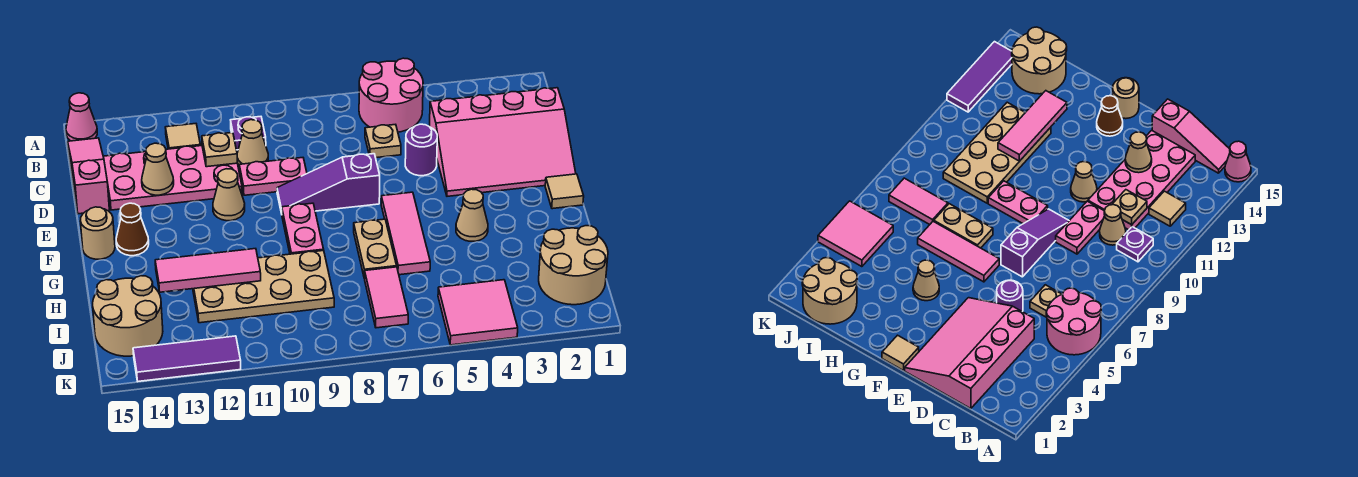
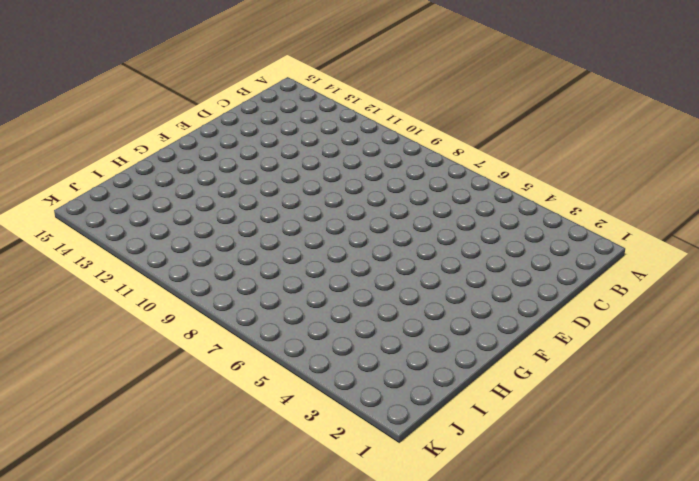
none -> pink 2x2 round brick [359,58,423,132]
none -> pink 1x1 cone [66,93,97,141]
none -> purple 1x1 plate [231,117,266,150]

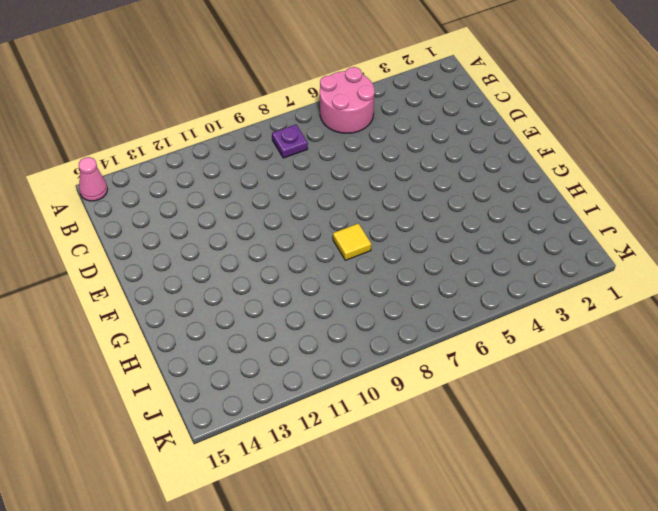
purple 1x1 plate [272,125,308,158] -> purple 1x1 plate moved to [231,117,266,150]
yellow 1x1 tile [333,223,371,260] -> none
none -> tan 1x1 tile [165,124,200,149]
none -> pink 1x3 slope [68,138,109,214]
none -> pink 3x4 slope [429,88,576,196]

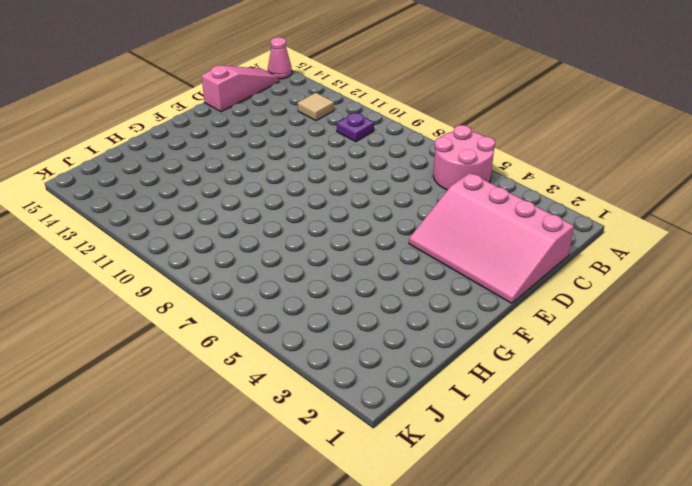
none -> tan 1x1 plate [365,124,401,158]
none -> tan 1x1 cone [237,120,268,165]
none -> pink 2x4 plate [104,146,242,210]

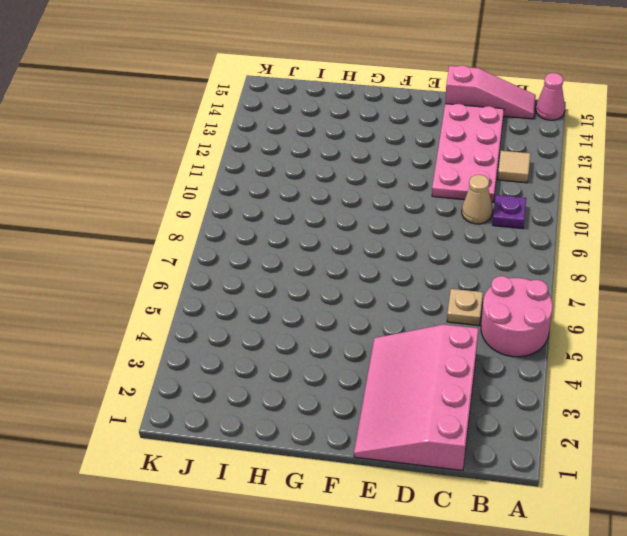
none -> purple 1x1 round brick [405,124,437,176]
none -> pink 1x2 plate [239,158,307,195]
none -> purple 1x3 slope [277,154,380,214]

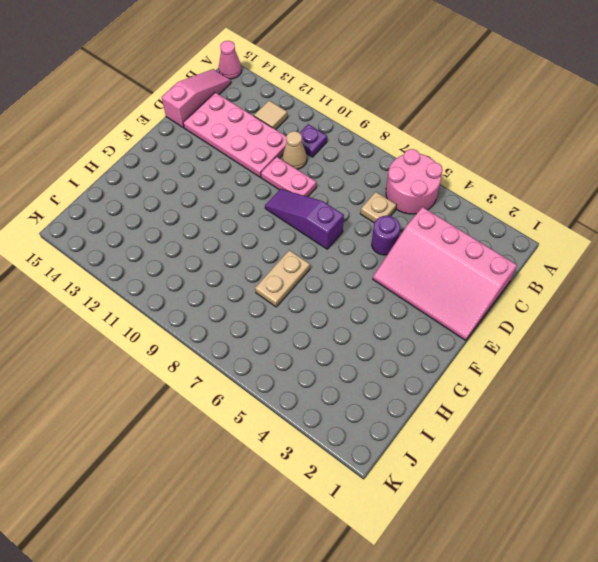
none -> tan 1x1 cone [213,169,245,221]
none -> tan 1x1 tile [545,174,584,209]
none -> pink 1x3 tile [381,192,430,275]

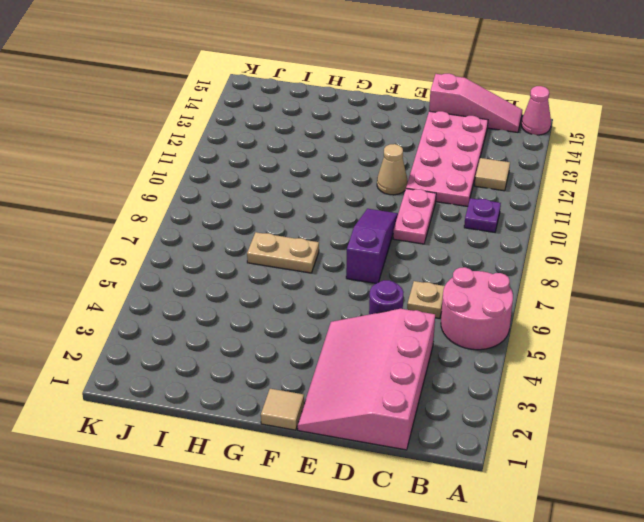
none -> tan 1x1 cone [237,120,268,165]
none -> pink 1x3 tile [381,192,430,275]
none -> pink 1x2 plate [282,203,324,254]

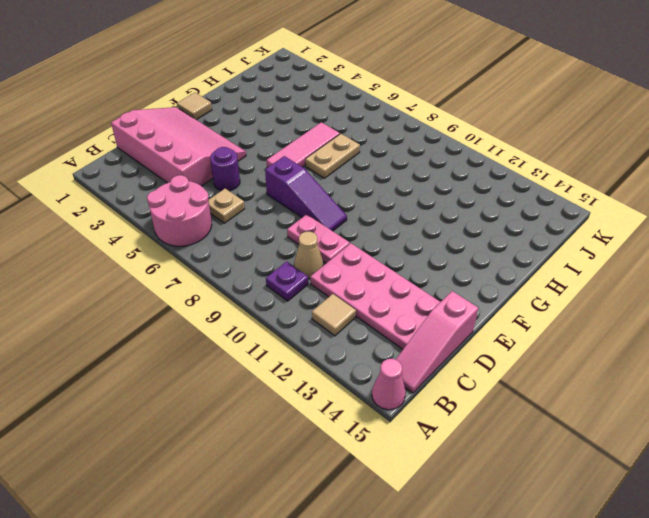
none -> tan 1x1 cone [213,169,245,221]
none -> pink 1x2 plate [282,203,324,254]
none -> brown 1x1 cone [116,203,149,256]

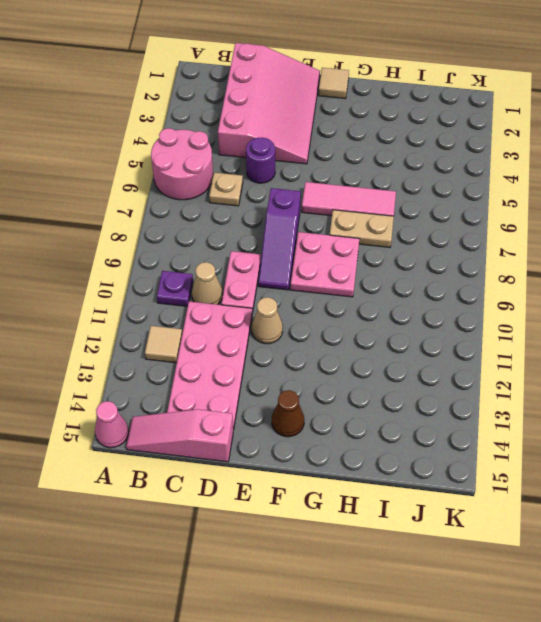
pink 2x2 plate [290,232,359,297] -> pink 1x2 plate [282,203,324,254]
none -> tan 1x1 round brick [80,207,115,259]
none -> tan 1x1 cone [456,189,488,241]
none -> tan 2x4 plate [193,251,334,323]

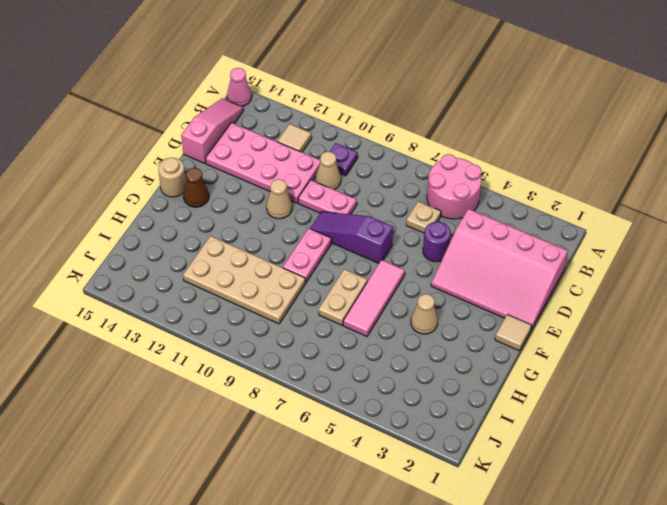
none -> tan 2x2 round brick [539,226,608,305]
none -> pink 1x2 tile [365,267,408,328]
none -> tan 2x2 round brick [93,276,163,356]

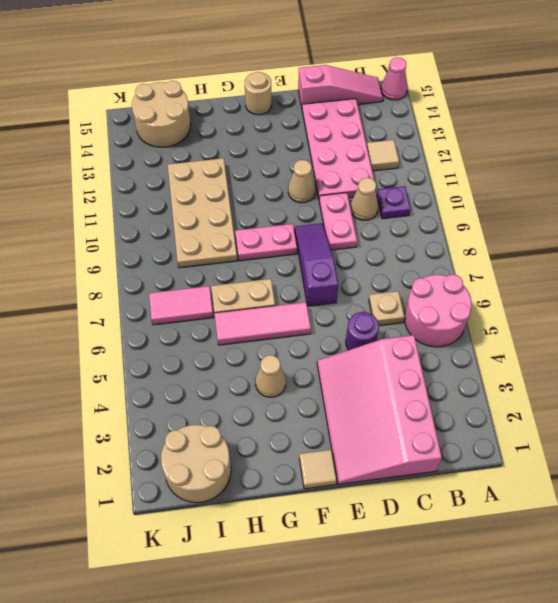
none -> brown 1x1 cone [116,203,149,256]
none -> pink 2x2 tile [438,280,518,345]
none -> purple 1x3 tile [133,336,241,381]

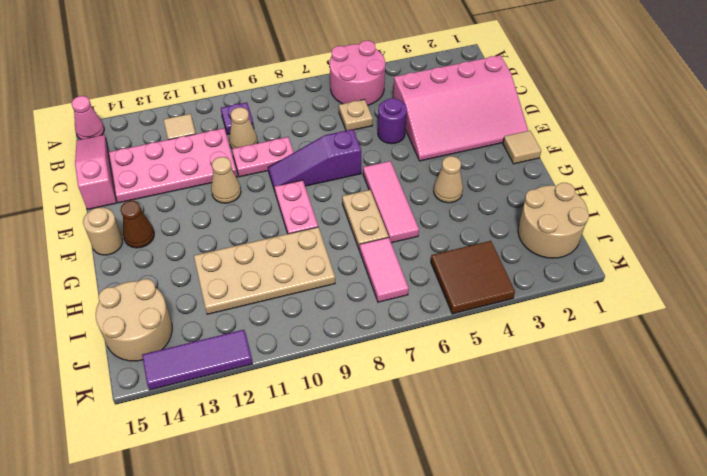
brown 2x2 tile [431,241,515,314] -> pink 2x2 tile [438,280,518,345]
none -> tan 1x1 plate [202,133,237,167]
none -> tan 1x1 cone [142,143,174,195]
none -> pink 1x3 tile [155,249,261,292]

